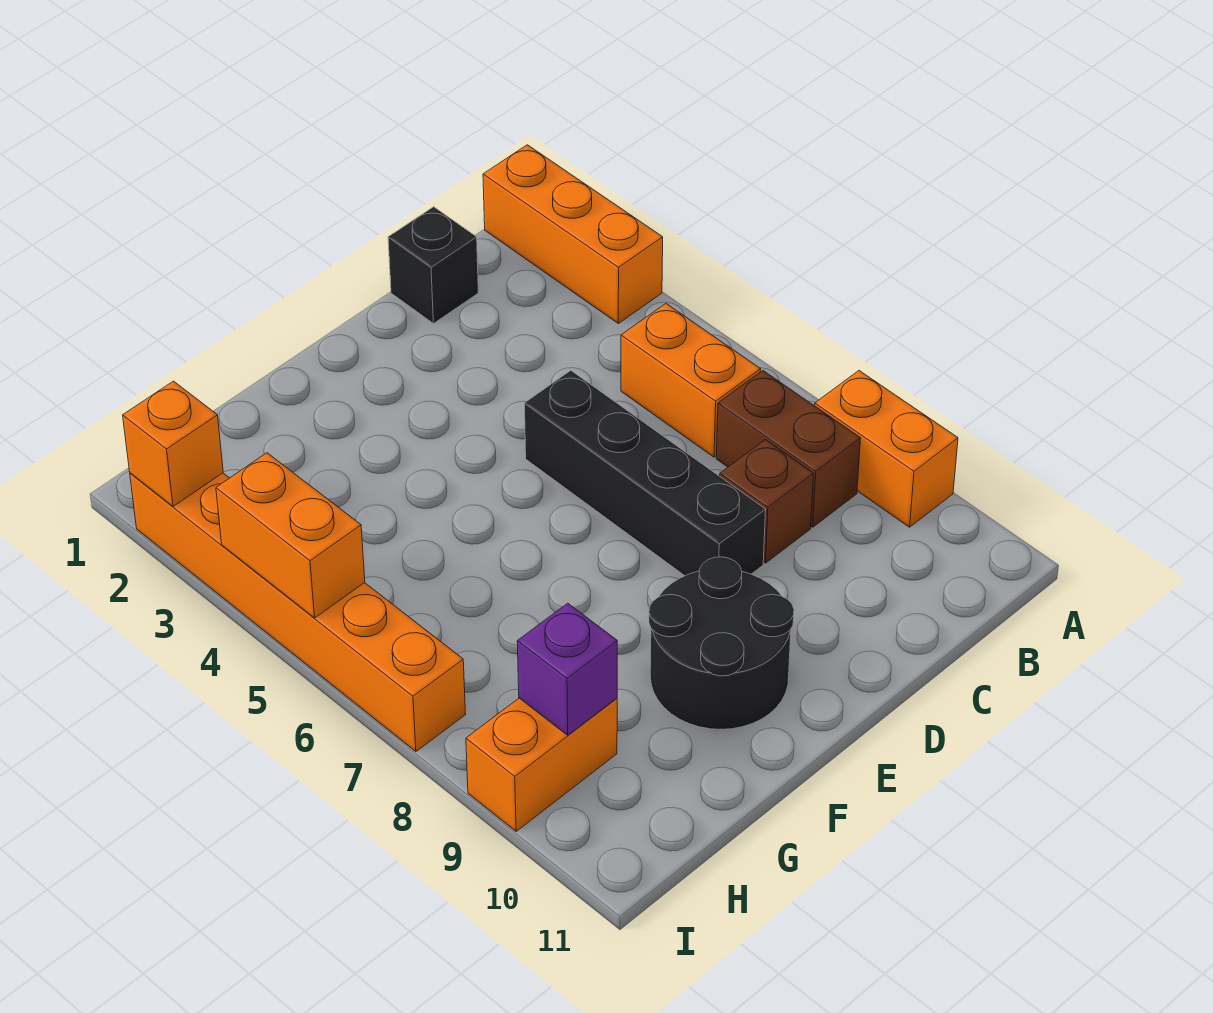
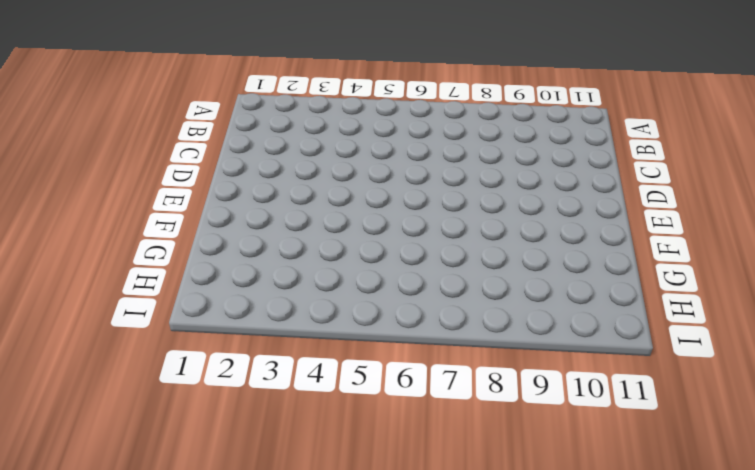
none -> orange 1x3 brick [483,145,663,323]
none -> orange 1x2 brick [815,371,958,527]
none -> orange 1x2 brick [621,304,761,457]

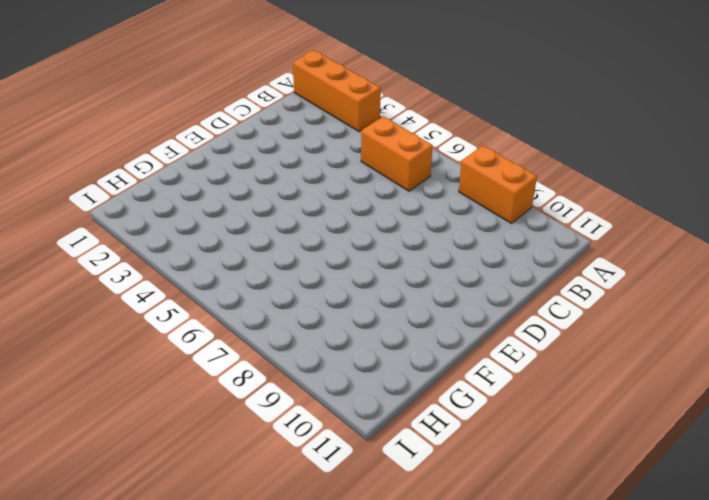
none -> brown 1x2 brick [716,371,861,527]
none -> black 1x1 brick [388,207,478,323]
none -> brown 1x1 brick [720,440,813,563]

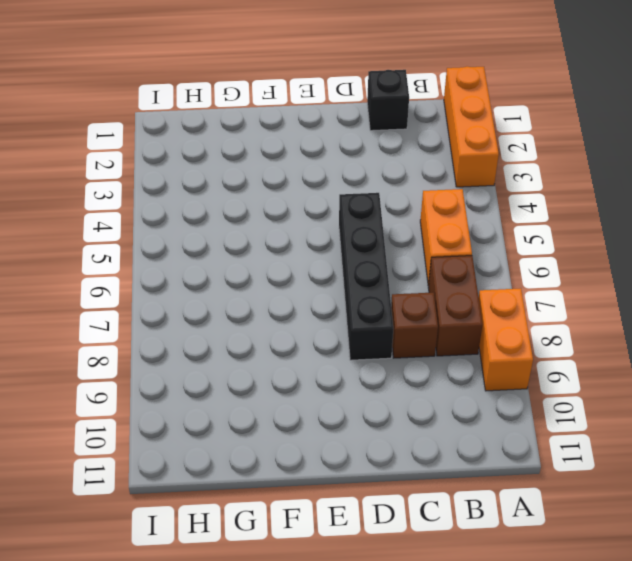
none -> black 2x2 round brick [649,557,794,729]
none -> orange 1x2 brick [466,698,617,831]
none -> orange 1x6 brick [130,473,466,751]

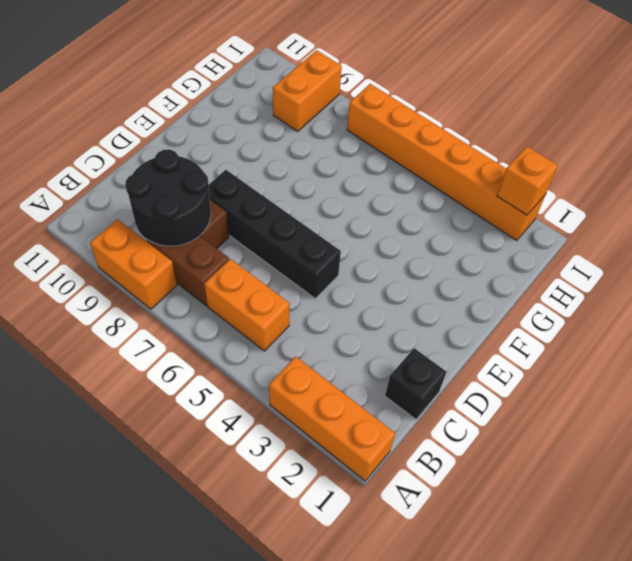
black 2x2 round brick [125,149,211,246] -> black 2x2 round brick moved to [649,557,794,729]
none -> purple 1x1 brick [517,603,617,735]
none -> orange 1x2 brick [216,453,365,618]

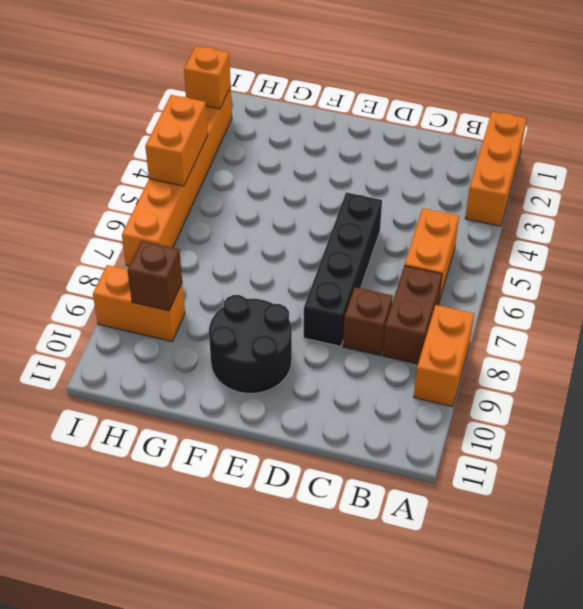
brown 1x1 brick [127,241,182,311] -> purple 1x1 brick [517,603,617,735]
none -> black 1x1 brick [388,207,478,323]

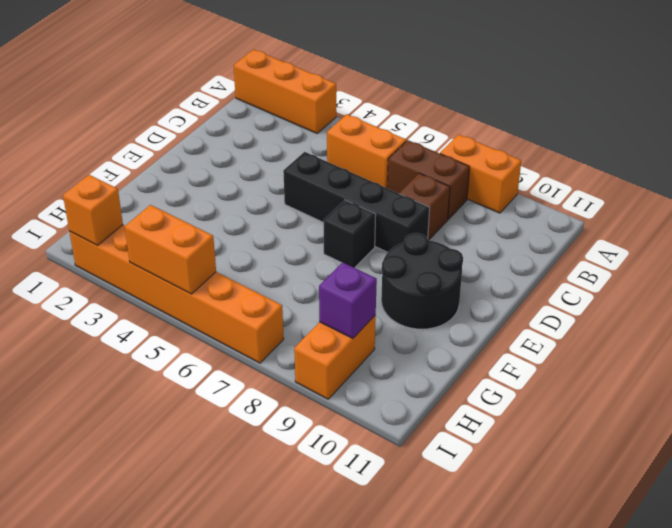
black 1x1 brick [324,200,376,268] -> black 1x1 brick moved to [388,207,478,323]

